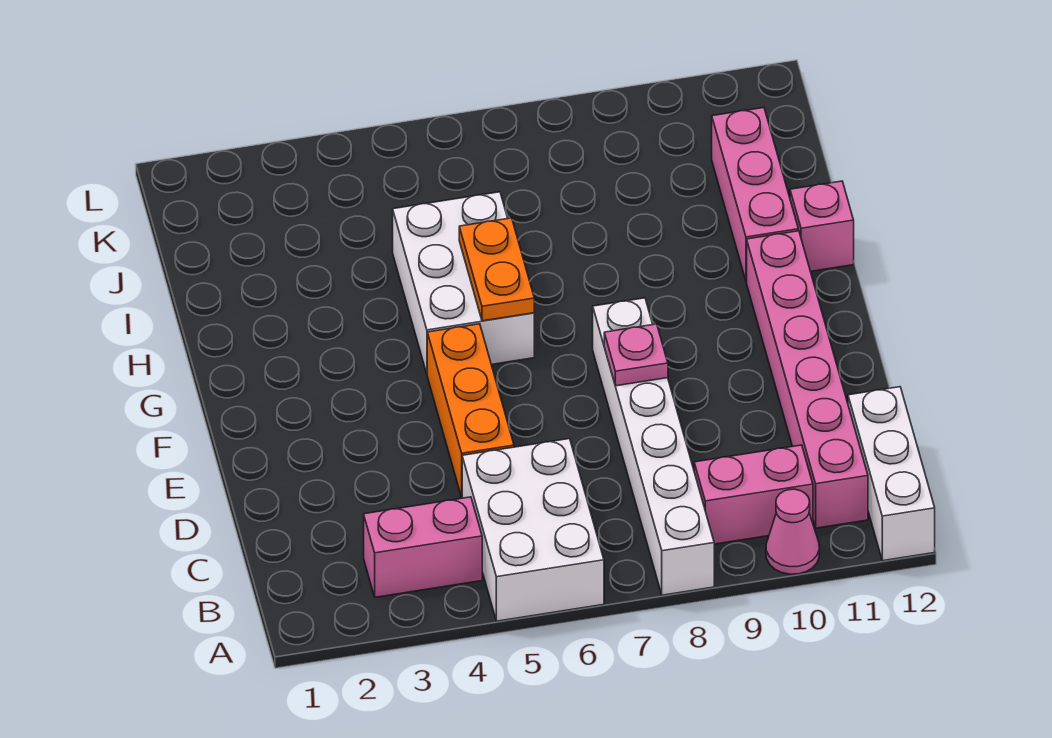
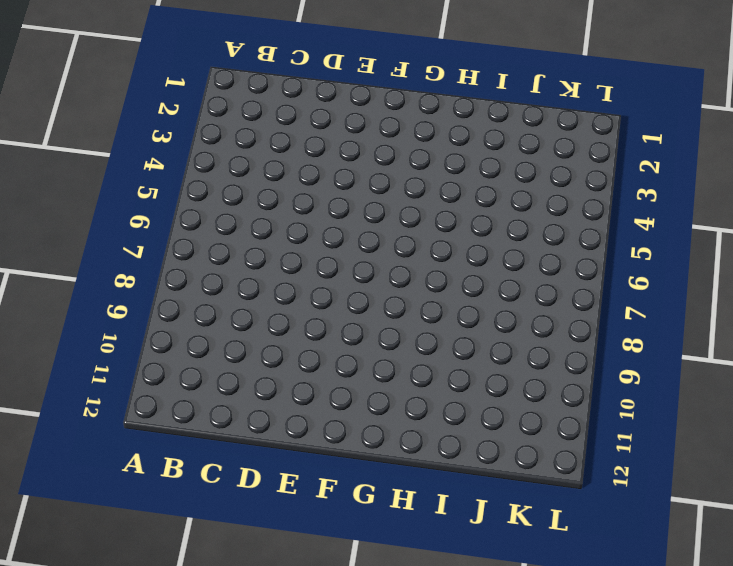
none -> white 2x3 brick [462,439,604,621]
none -> white 1x6 brick [593,298,714,595]
none -> pink 1x1 cone [766,489,819,574]

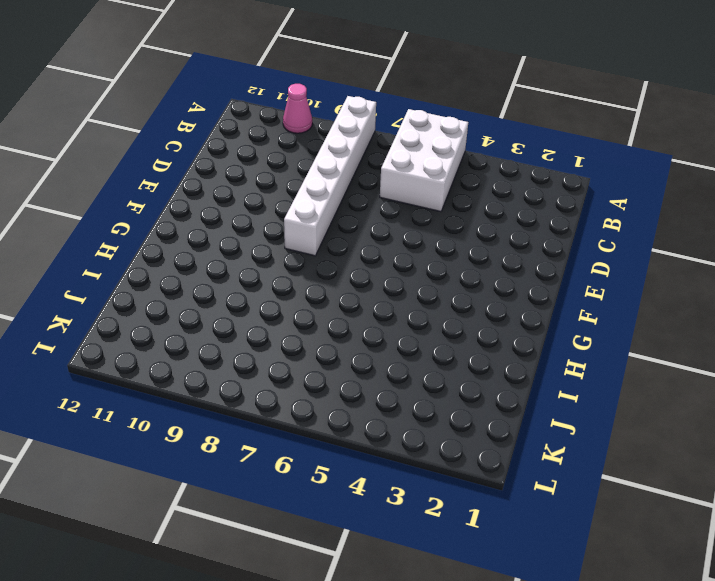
none -> white 1x3 brick [848,387,935,561]
none -> pink 1x2 brick [364,497,482,597]
none -> pink 1x2 brick [694,445,813,544]

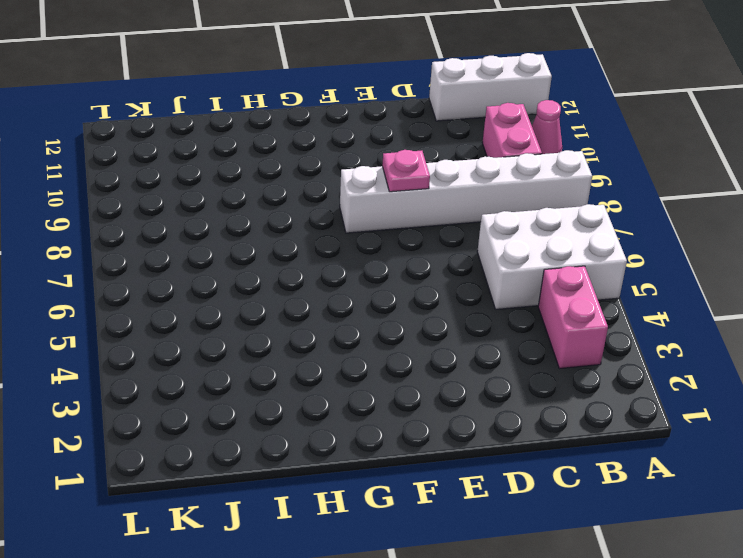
none -> pink 1x6 brick [747,231,868,528]
none -> orange 1x3 brick [427,324,514,497]
none -> white 2x3 brick [393,192,534,373]

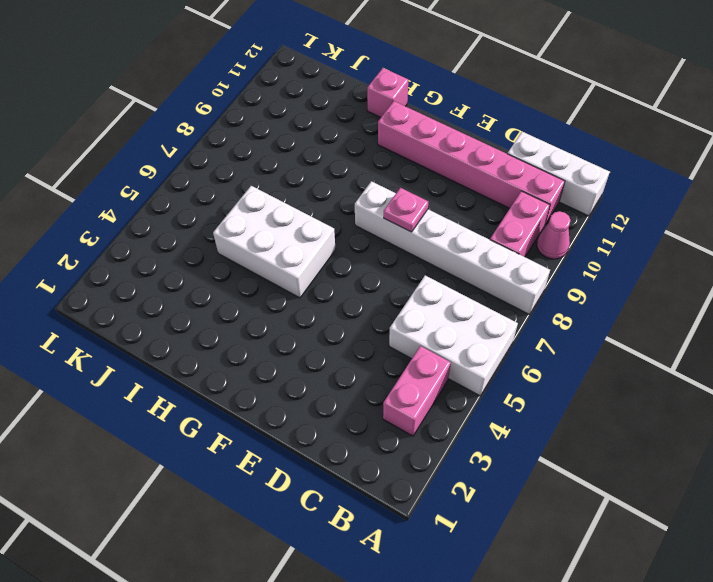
none -> orange 1x3 brick [427,324,514,497]
none -> pink 1x3 brick [712,108,798,282]
none -> orange 1x2 plate [459,218,534,321]

